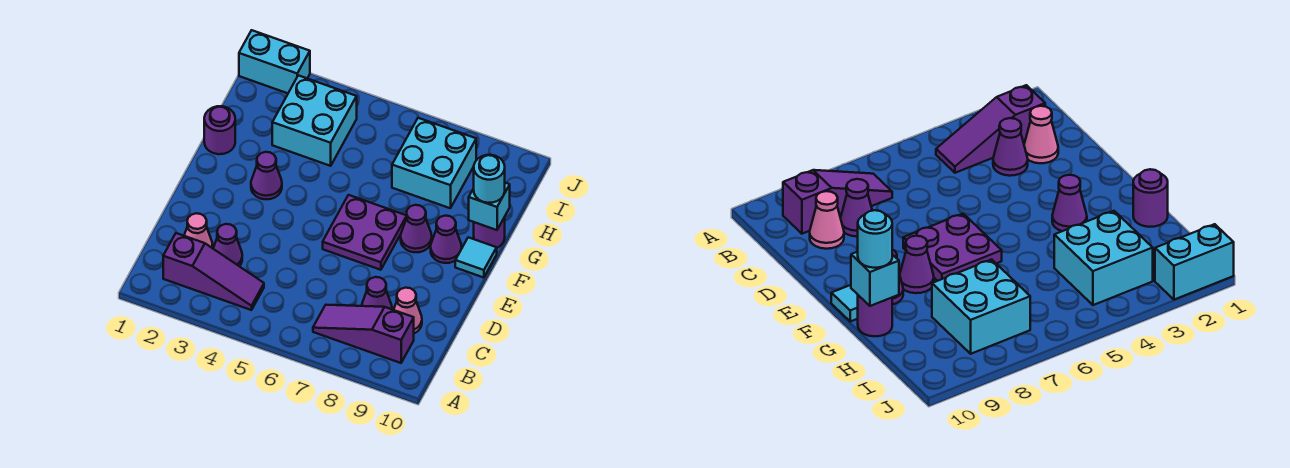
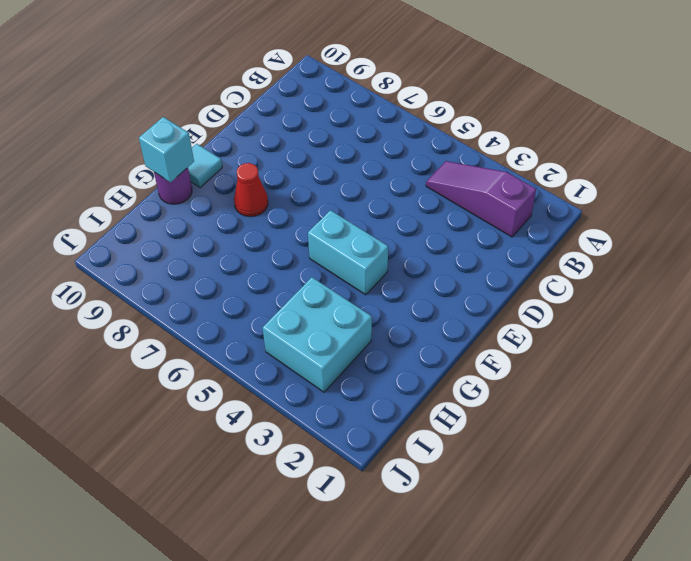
cyan 1x2 brick [308,210,388,295] -> cyan 1x2 brick moved to [239,30,310,93]
red 1x1 cone [234,163,268,217] -> purple 1x1 cone [401,205,432,252]
none -> purple 1x3 slope [313,305,414,363]
none -> pink 1x1 cone [184,213,212,248]
none -> purple 1x1 cone [213,224,242,266]

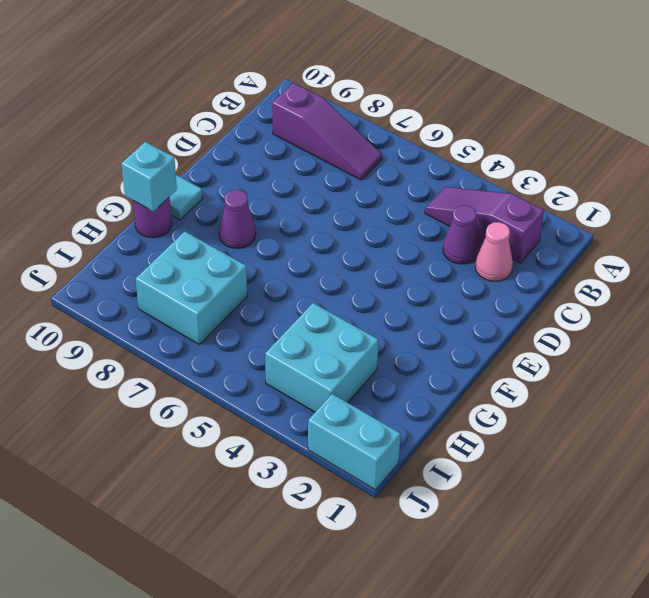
none -> purple 1x1 cone [362,277,392,309]
none -> pink 1x1 cone [394,288,422,333]
none -> purple 2x2 plate [323,195,407,270]

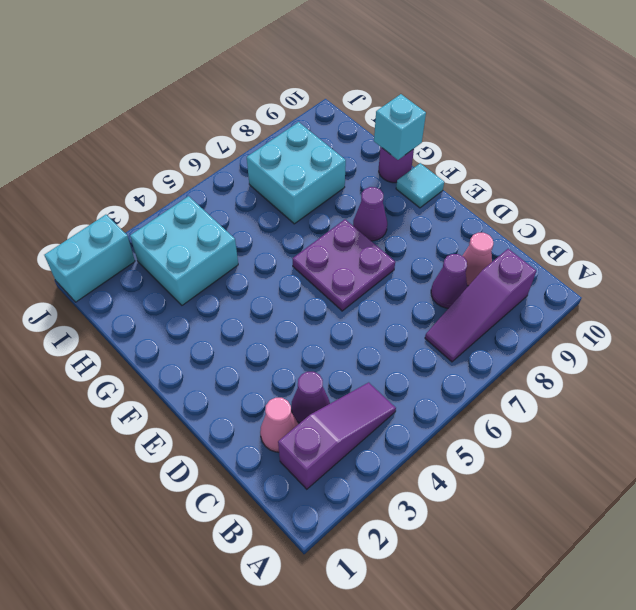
none -> purple 1x1 cone [251,152,282,199]
none -> purple 1x1 cone [431,216,462,263]
none -> purple 1x1 round brick [204,106,235,154]

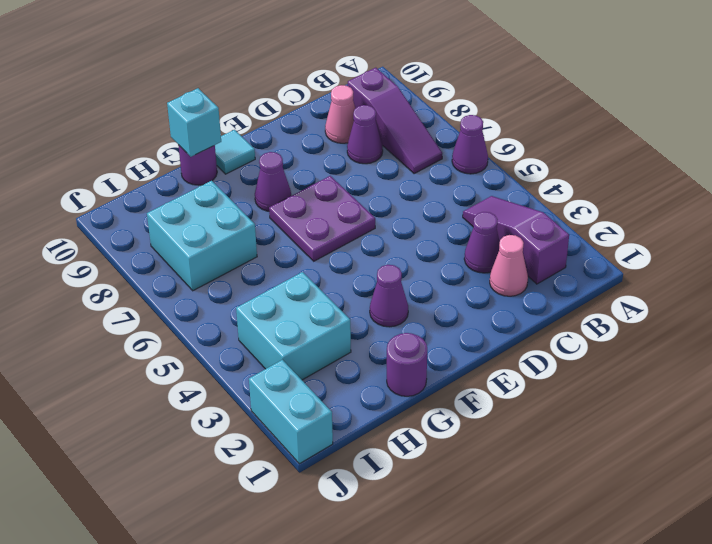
purple 1x1 cone [452,115,488,174] -> purple 1x1 cone moved to [431,216,462,263]
none -> cyan 1x1 round brick [474,155,505,203]

